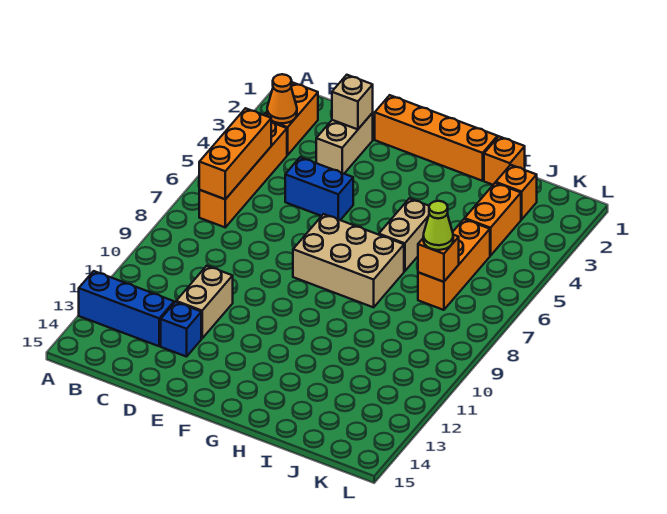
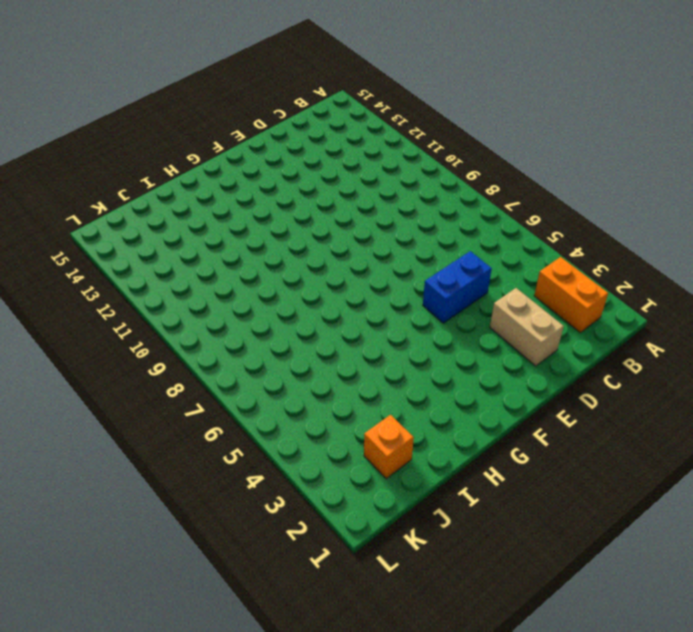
none -> blue 1x3 brick [79,271,174,346]
none -> orange 1x4 brick [199,122,287,227]
none -> tan 1x2 brick [176,266,233,338]

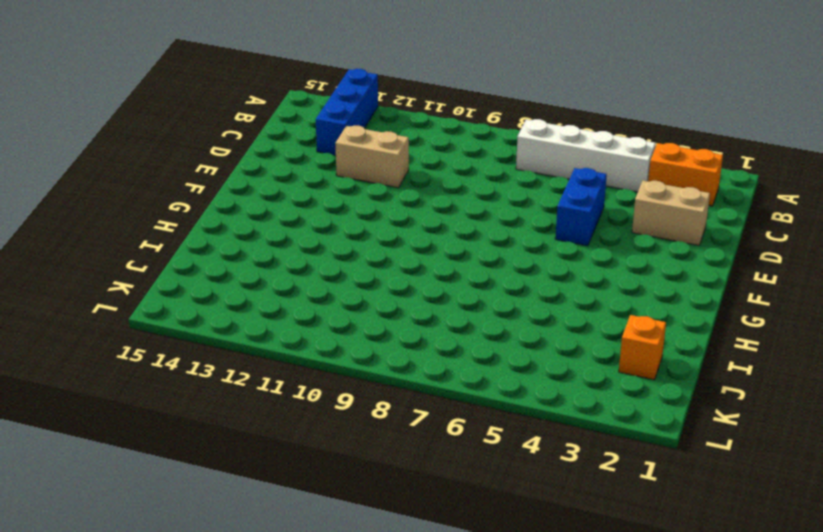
white 1x4 brick [516,119,656,192] -> orange 1x4 brick [199,122,287,227]
none -> blue 1x1 brick [161,302,201,357]
none -> orange 1x4 brick [375,95,498,181]
none -> tan 2x3 brick [293,214,404,307]

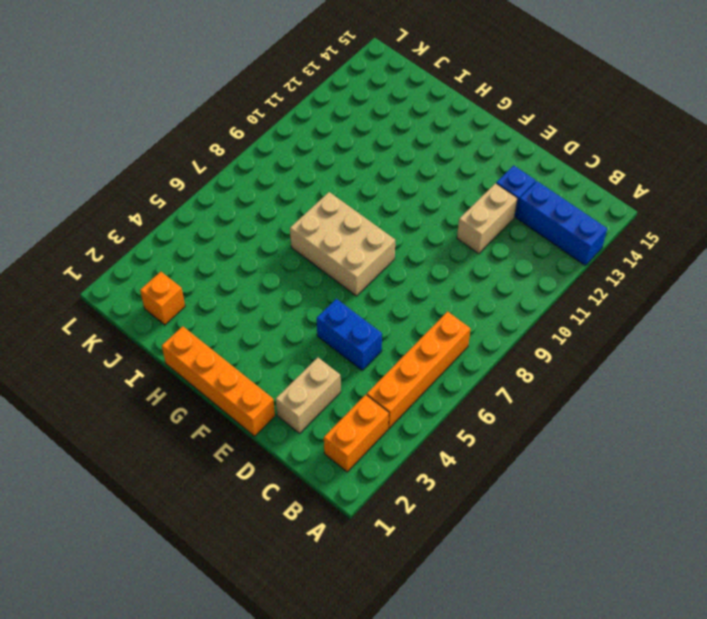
none -> tan 1x2 brick [379,198,429,271]
none -> orange 1x1 brick [484,137,525,185]
none -> orange 1x2 brick [465,183,521,256]

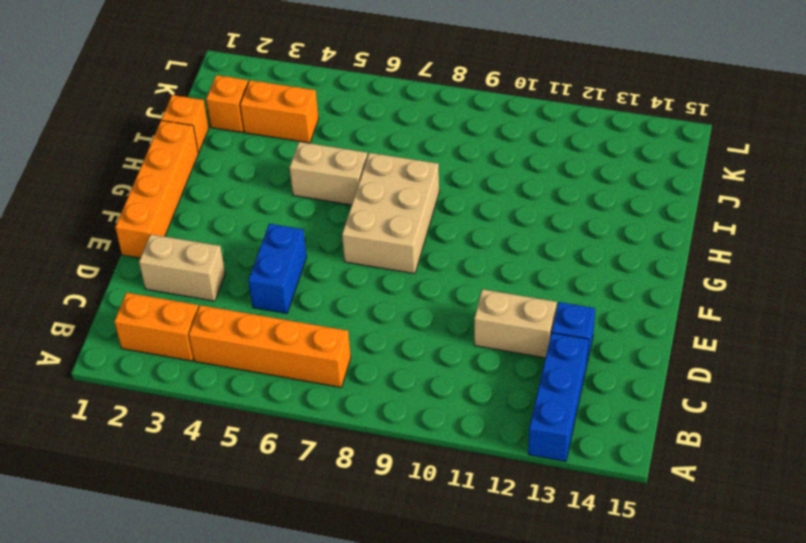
none -> orange 1x3 brick [418,219,490,310]
none -> orange 1x1 cone [267,74,297,123]
none -> orange 1x3 brick [199,108,271,199]

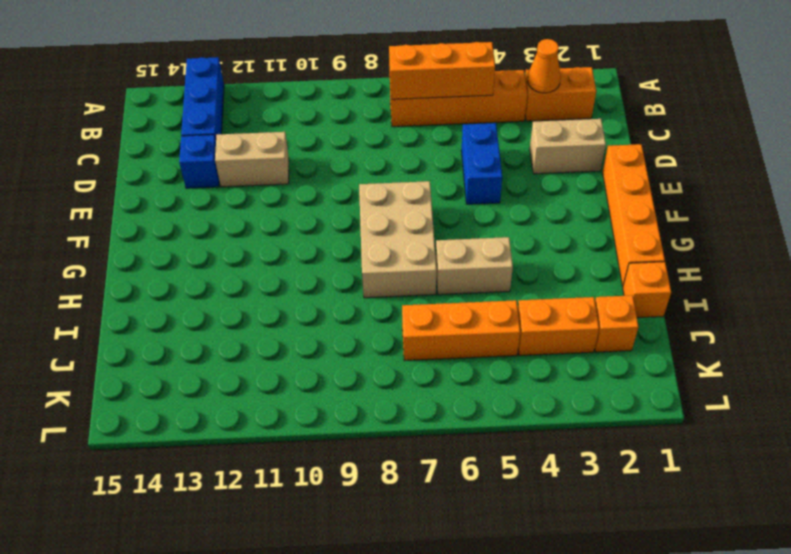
none -> tan 1x1 brick [332,75,373,129]
none -> orange 1x1 brick [418,235,459,282]
none -> lime 1x1 cone [423,201,453,250]

